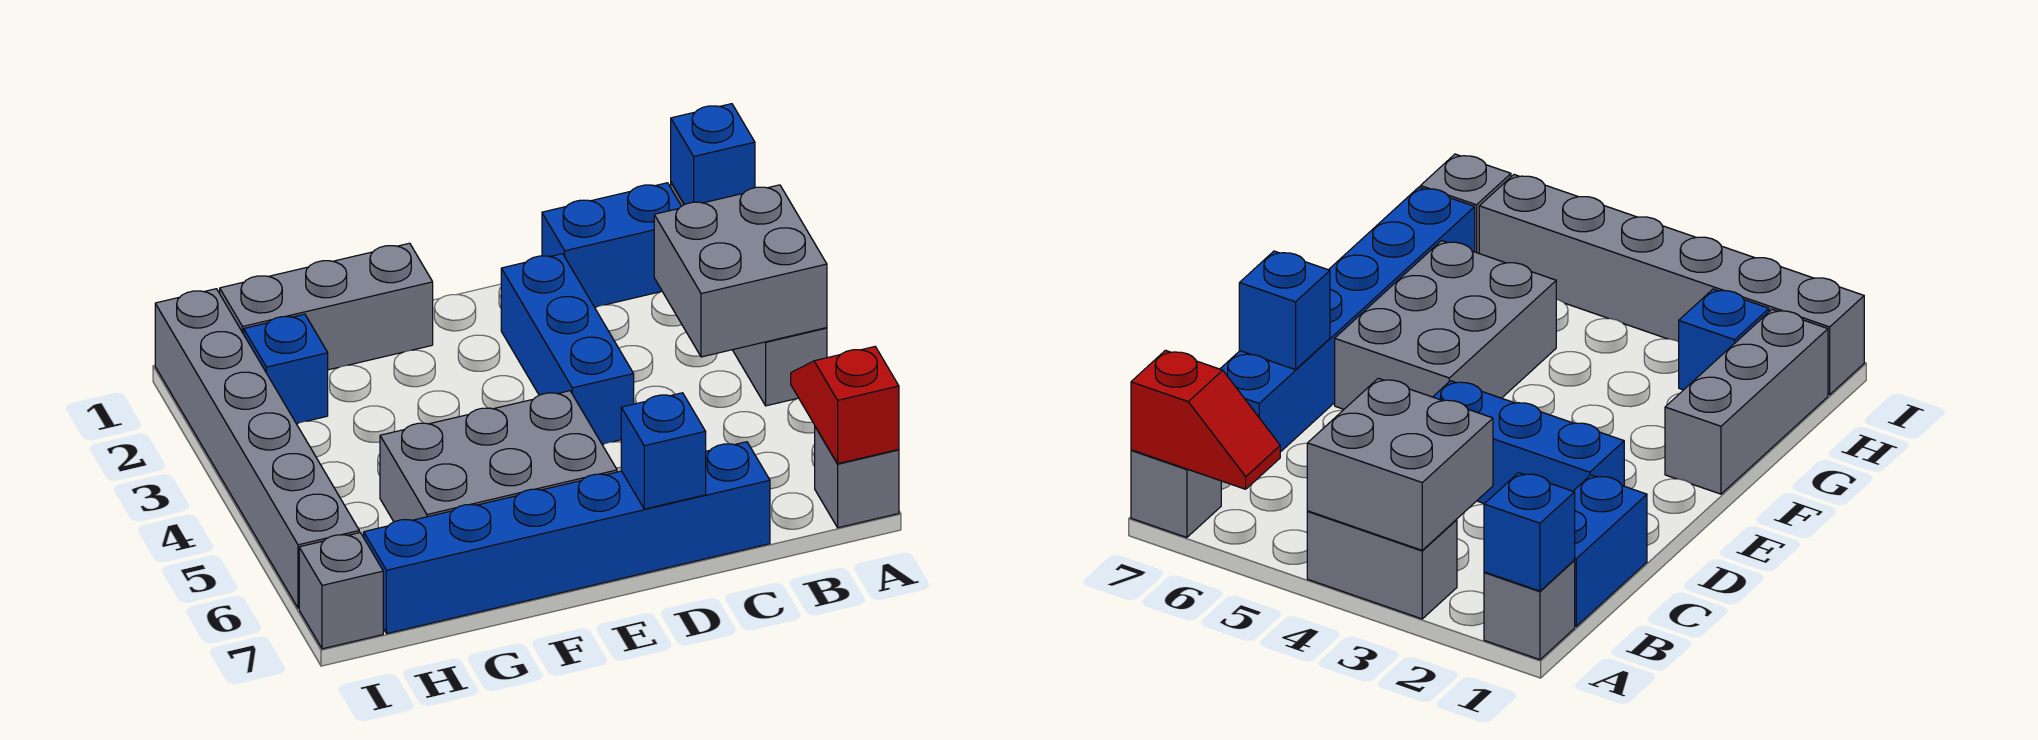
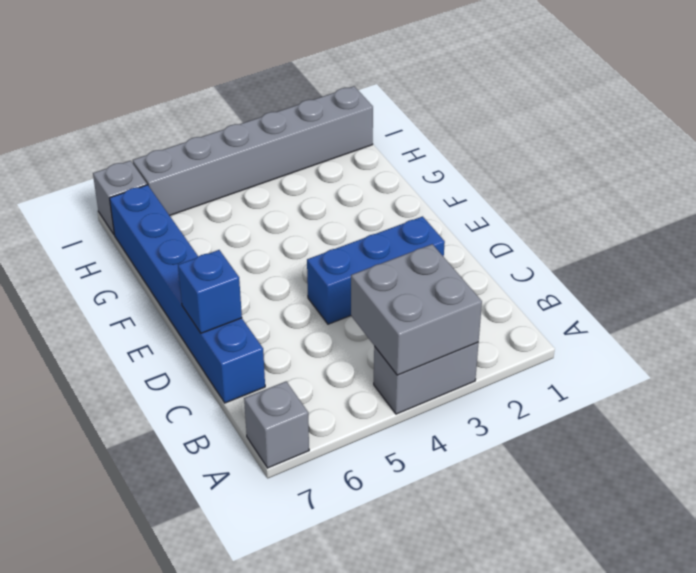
none -> grey 1x1 brick [1484,561,1575,660]
none -> blue 1x2 brick [542,183,681,307]
none -> grey 2x3 brick [380,391,617,522]

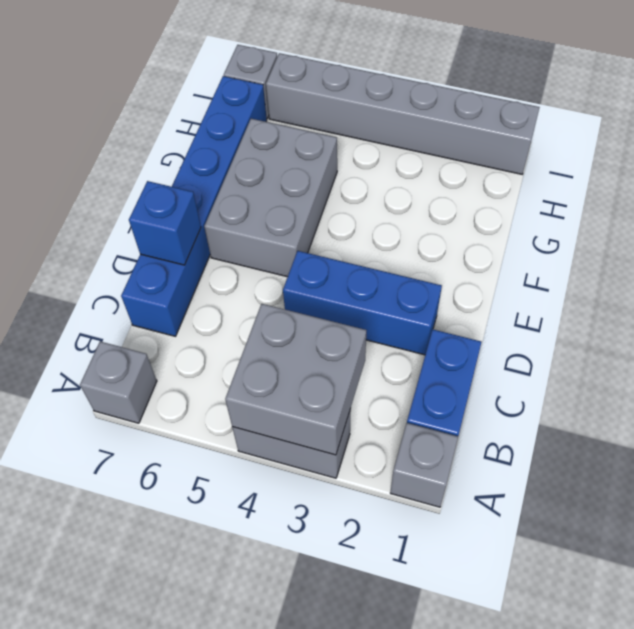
none -> grey 1x3 brick [220,243,433,370]
none -> blue 1x1 brick [244,314,328,424]
none -> blue 1x1 brick [671,104,755,205]

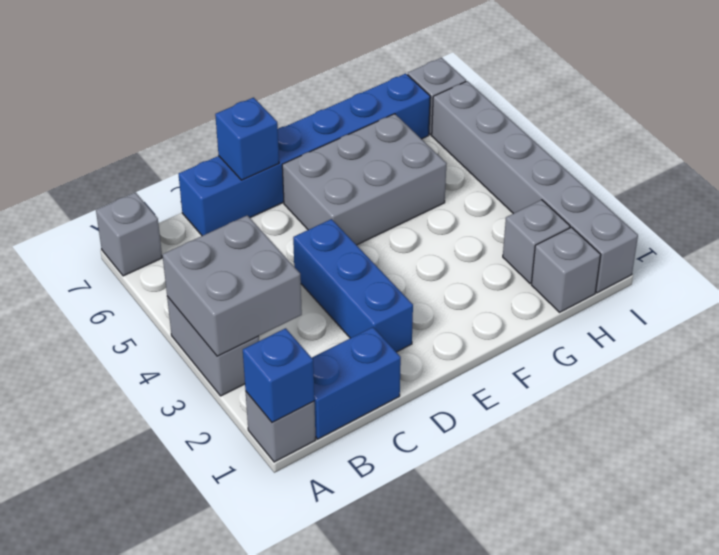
grey 1x1 brick [531,227,601,312] -> grey 1x3 brick [220,243,433,370]
grey 1x1 brick [503,200,570,283] -> blue 1x1 brick [244,314,328,424]
none -> red 1x2 slope [791,347,899,464]

